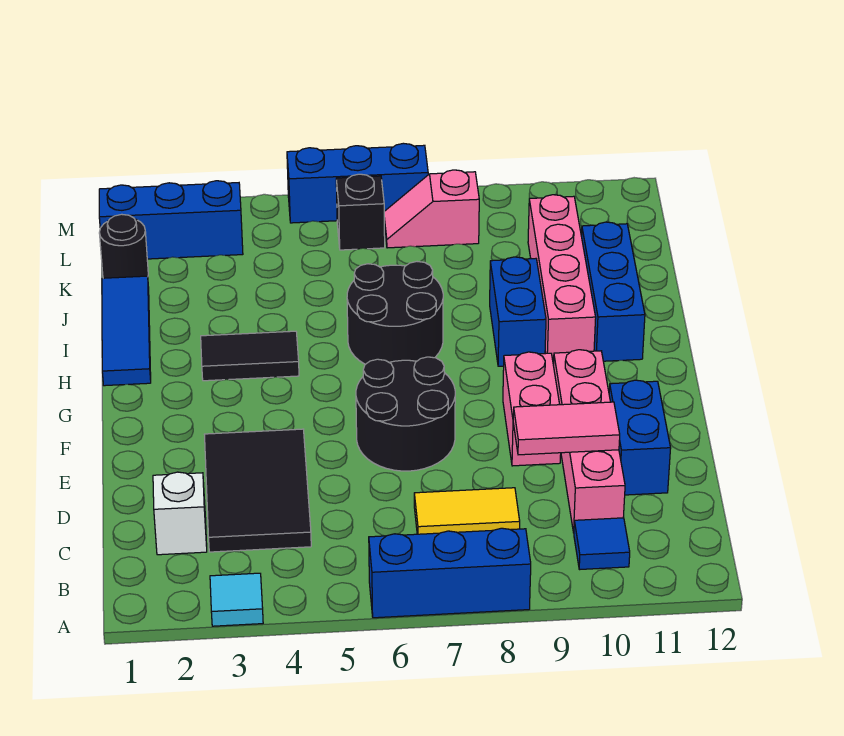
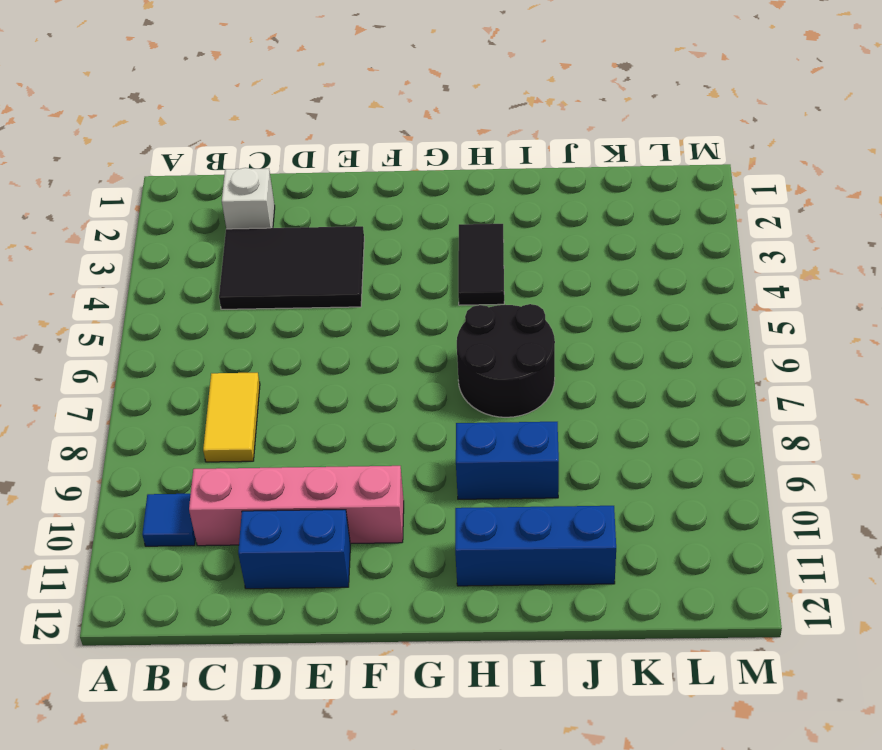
none -> cyan 1x1 tile [210,573,263,626]
none -> blue 1x3 brick [369,528,531,618]
none -> black 2x2 round brick [356,357,455,471]

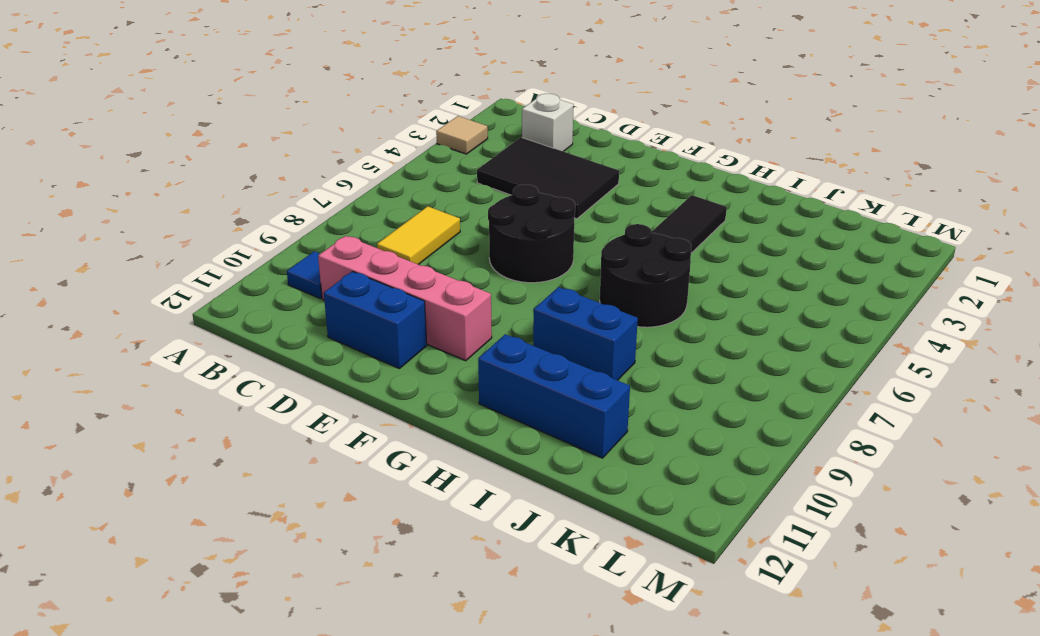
tan 1x1 tile [436,116,488,154] -> cyan 1x1 tile [210,573,263,626]
none -> blue 1x3 brick [369,528,531,618]
none -> pink 1x2 brick [503,352,561,466]
none -> blue 1x3 tile [102,276,151,386]

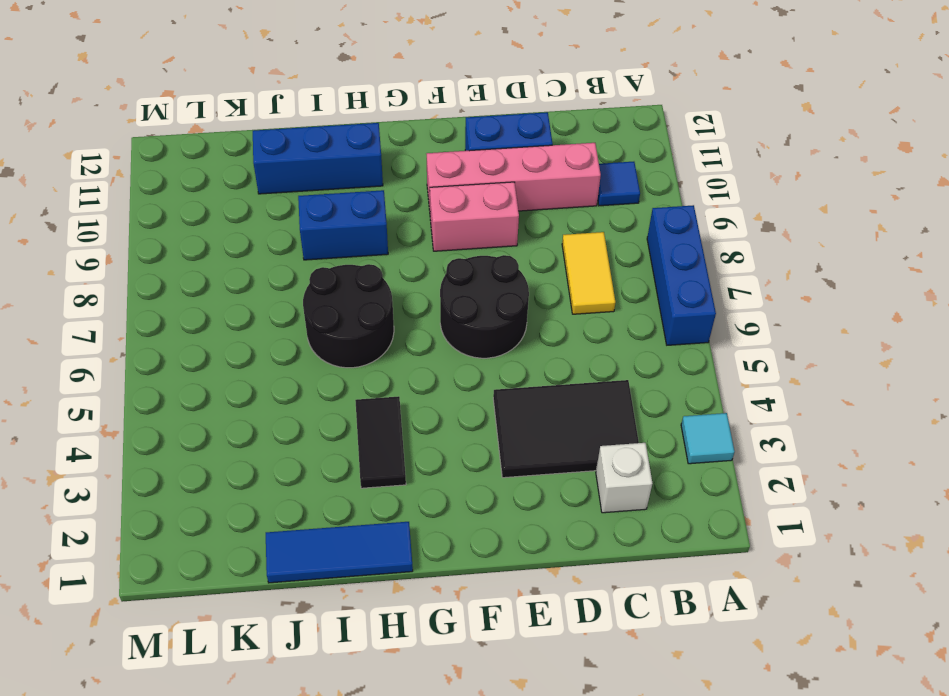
none -> pink 1x4 brick [528,195,596,364]
none -> black 1x1 round brick [99,214,148,278]
none -> blue 1x3 brick [99,181,243,259]

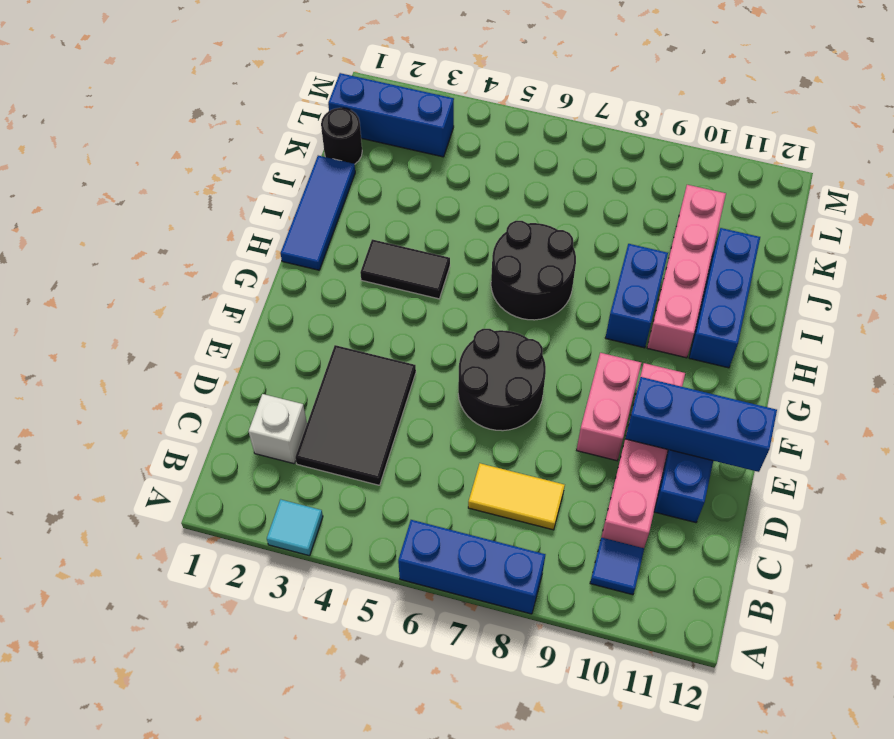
blue 1x3 brick [625,377,777,472] -> blue 1x3 brick moved to [287,143,428,223]
none -> black 1x1 brick [336,174,385,250]
none -> pink 1x2 slope [384,170,479,248]
none -> pink 1x2 tile [513,402,620,455]

